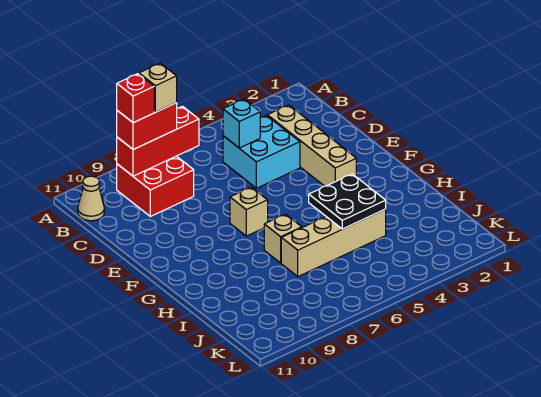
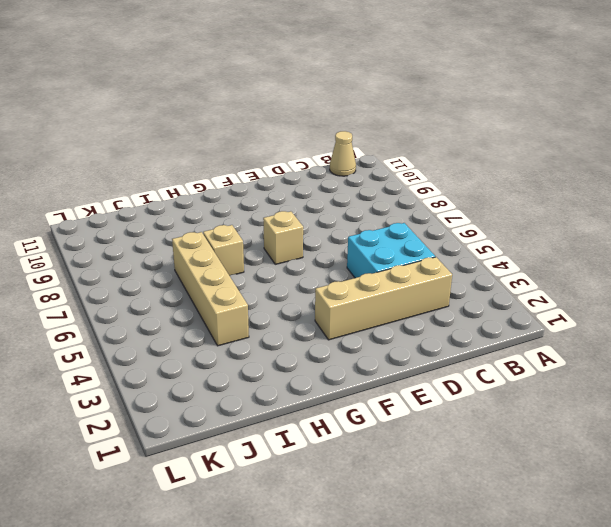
none -> red 2x2 brick [117,156,194,216]
none -> red 1x3 brick [117,106,199,176]
none -> cyan 1x1 brick [223,99,260,148]

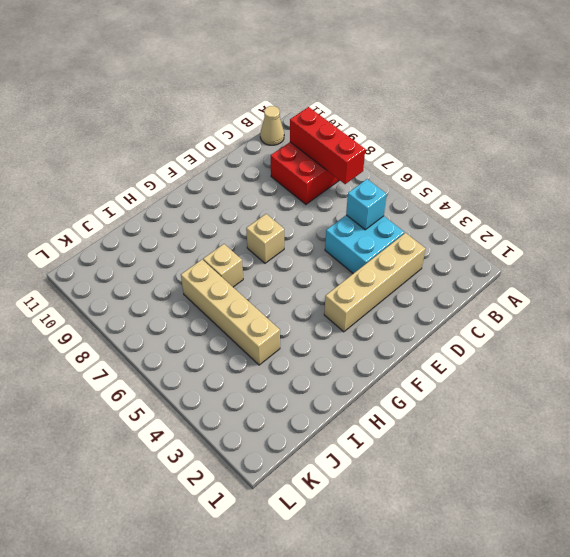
none -> black 2x2 plate [309,174,386,229]
none -> red 1x2 brick [117,103,177,150]
none -> tan 1x1 brick [139,63,177,112]

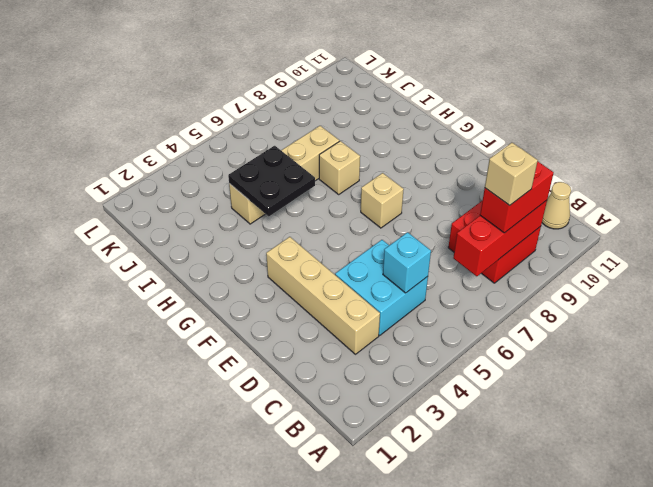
none -> red 1x1 brick [117,74,154,123]

